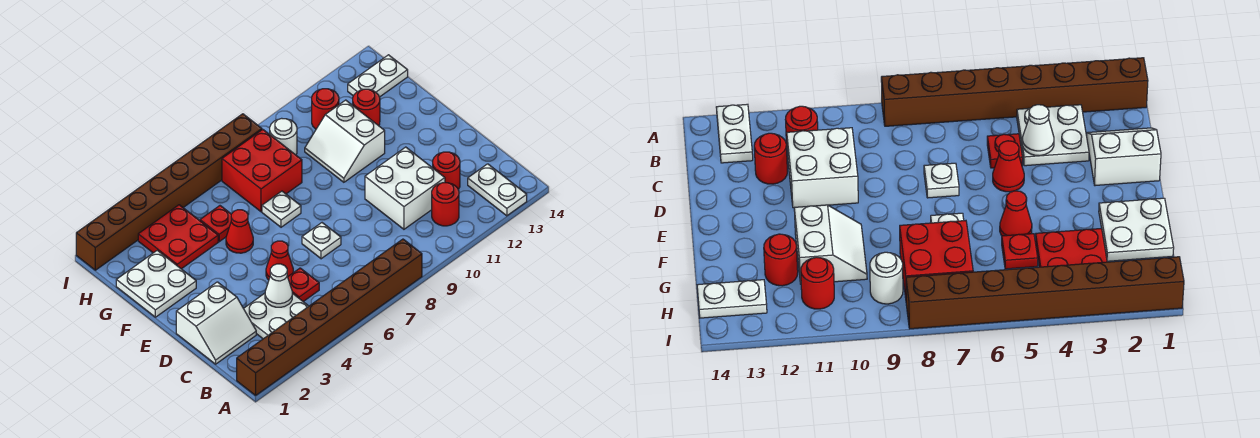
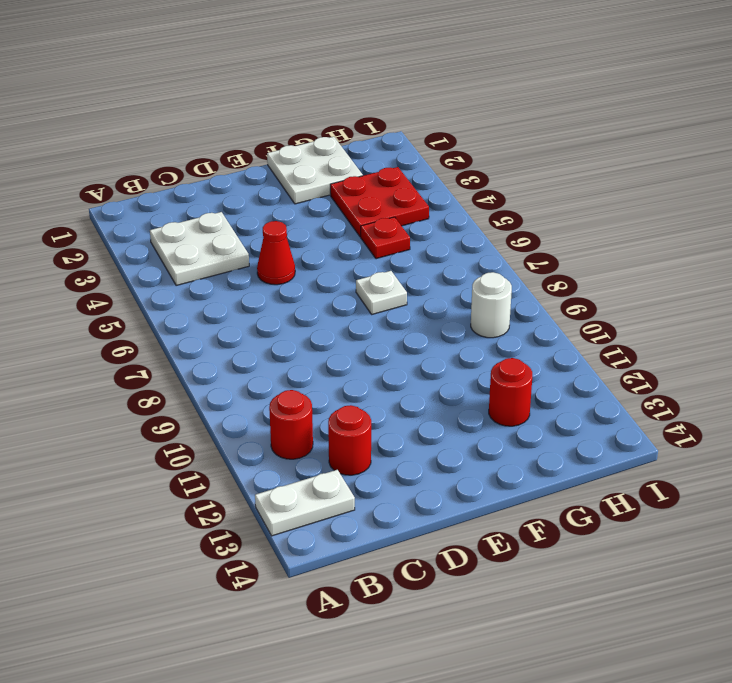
none -> brown 1x8 brick [237,239,422,395]
none -> white 2x2 slope [176,282,256,364]
none -> red 1x1 plate [288,268,319,302]

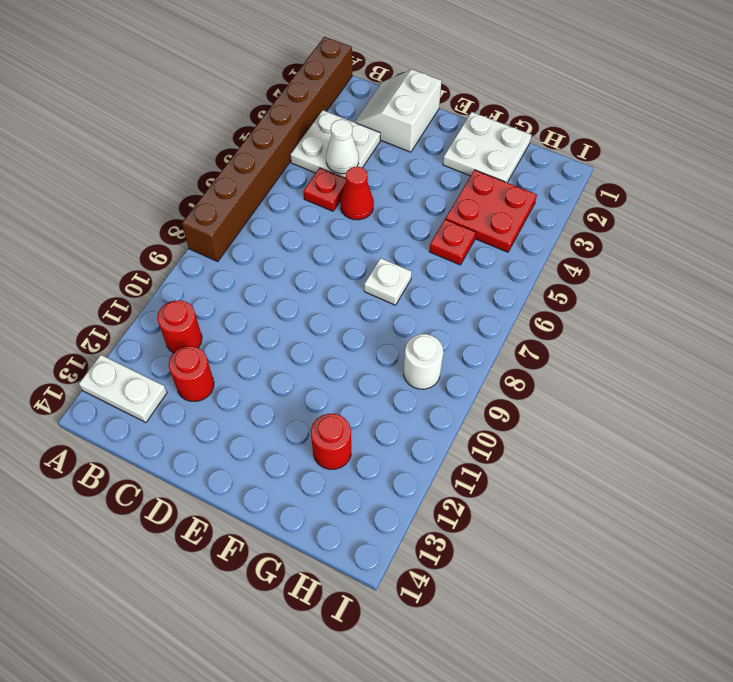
none -> white 2x2 brick [365,147,445,229]
none -> white 1x1 plate [302,223,341,259]
none -> red 1x1 cone [226,210,253,253]

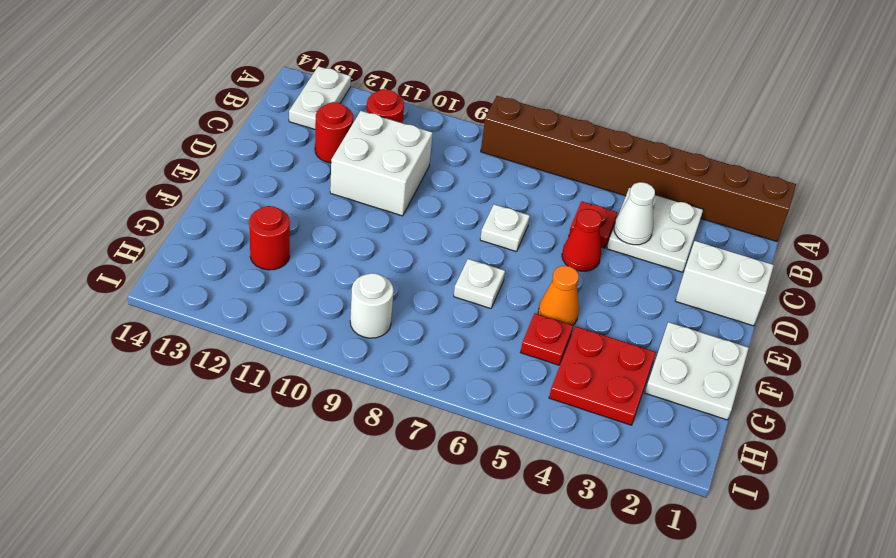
orange 1x1 cone [538,266,579,325] -> red 1x1 cone [226,210,253,253]
none -> white 2x2 slope [305,100,385,182]
none -> red 2x2 brick [222,130,302,212]
none -> red 1x1 round brick [312,89,339,129]

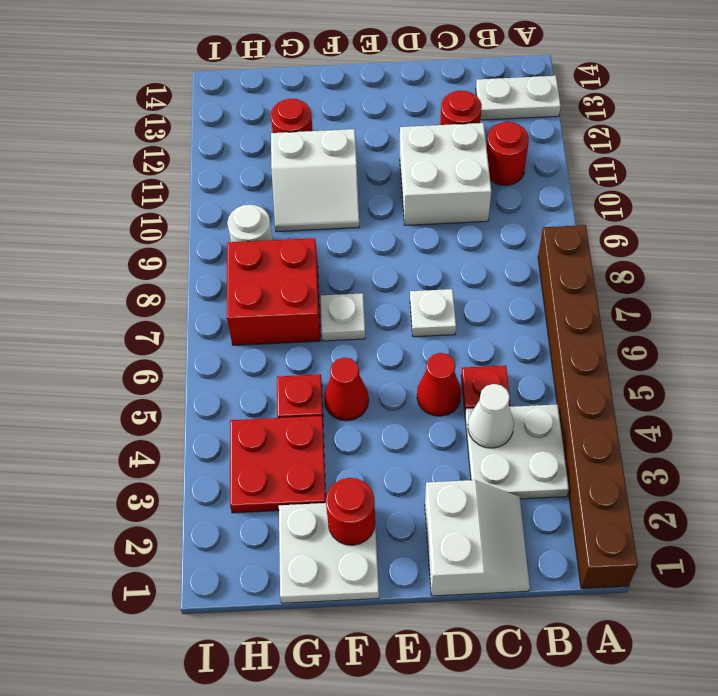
red 1x1 round brick [326,478,375,545] -> red 1x1 round brick moved to [312,89,339,129]
none -> white 1x2 plate [348,55,408,97]
none -> brown 1x8 brick [76,114,262,270]

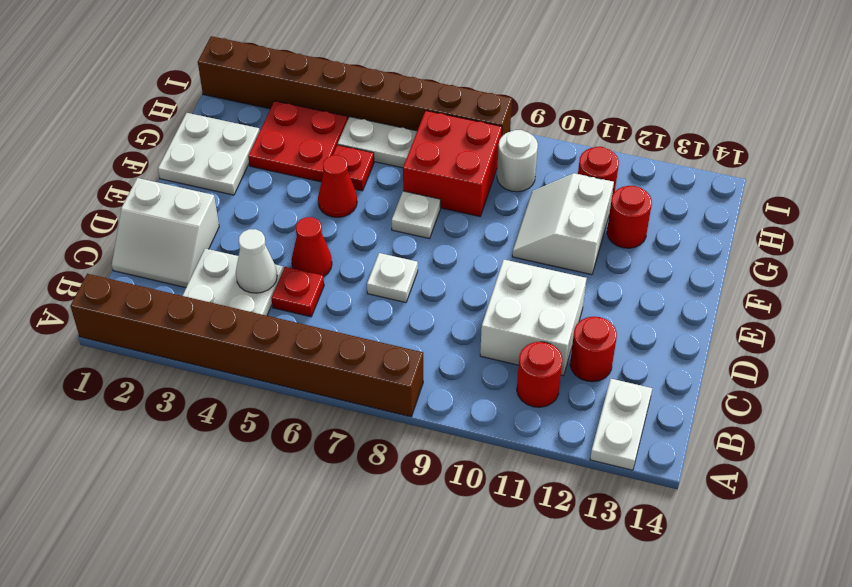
white 1x2 plate [338,117,417,168] -> white 1x2 plate moved to [348,55,408,97]

